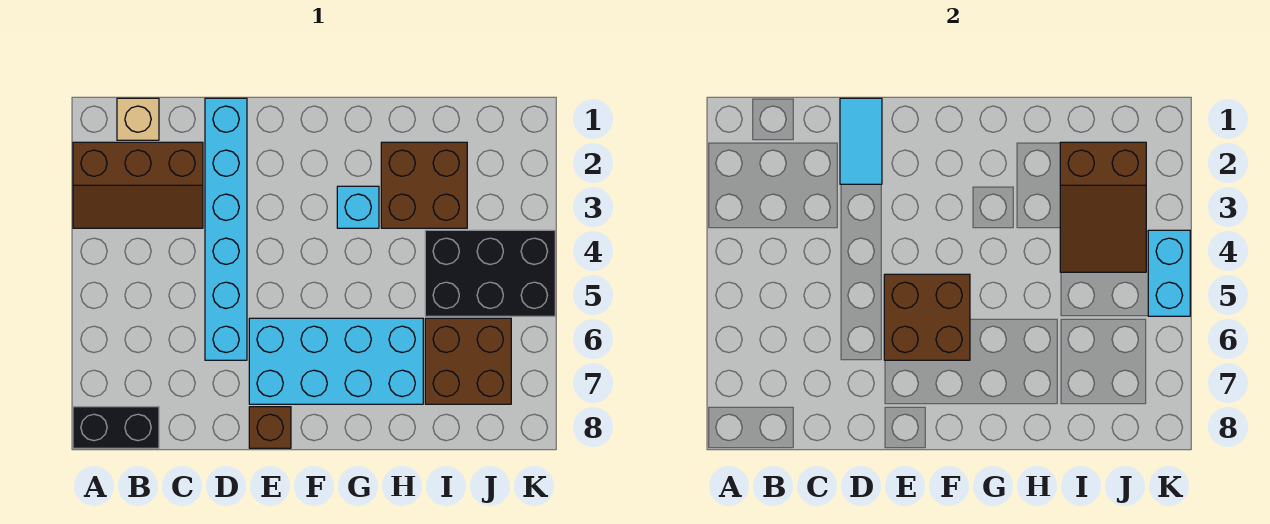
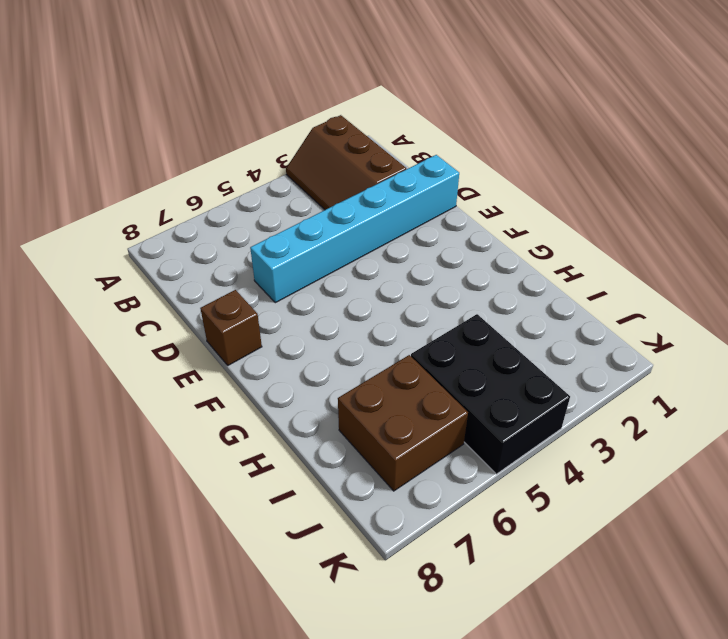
none -> black 1x2 brick [73,407,159,448]
none -> tan 1x1 brick [117,98,159,140]
none -> cyan 2x4 brick [249,318,423,404]

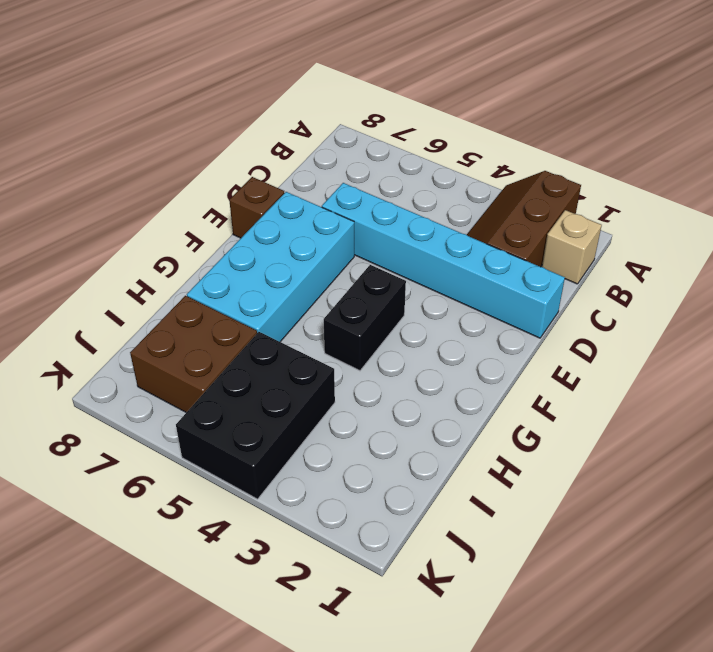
black 1x2 brick [324,265,406,371] -> black 1x2 brick moved to [73,407,159,448]
none -> cyan 1x1 brick [337,186,379,228]
none -> brown 2x2 brick [381,142,467,228]
none -> cyan 1x2 tile [840,98,882,184]

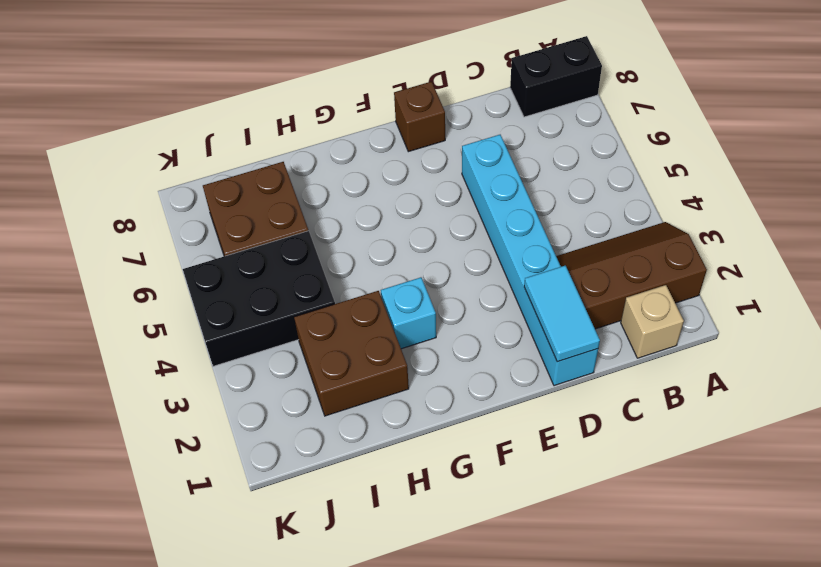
none -> cyan 2x4 brick [249,318,423,404]
none -> brown 2x2 brick [884,274,970,360]
none -> brown 2x3 slope [1060,142,1146,272]

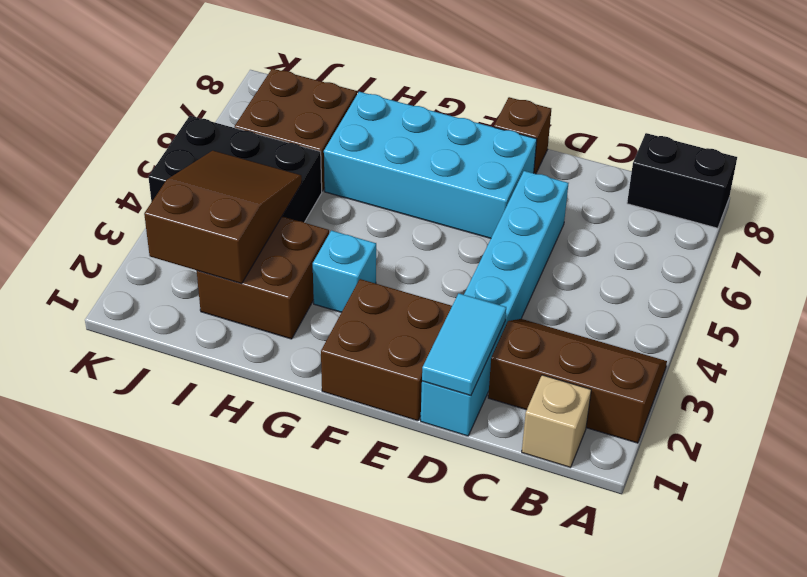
brown 2x2 brick [321,279,452,421] -> brown 2x2 brick moved to [884,274,970,360]
none -> cyan 1x2 brick [1148,230,1190,316]

